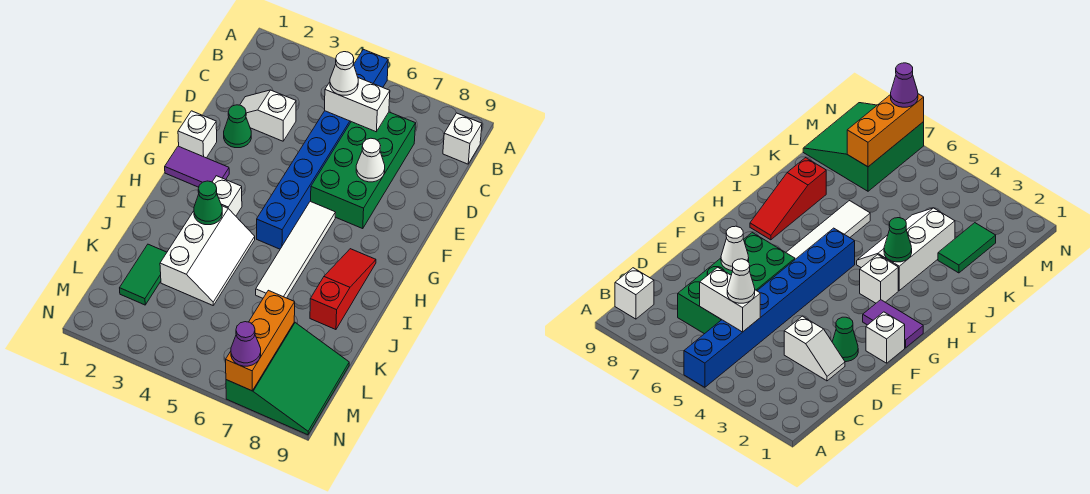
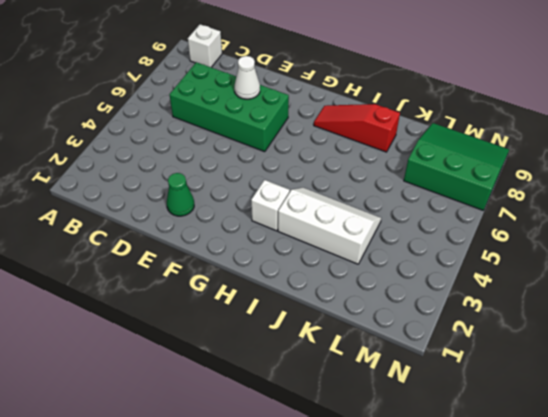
none -> blue 1x8 brick [257,49,388,249]
none -> white 1x2 slope [240,90,296,141]
none -> white 1x1 brick [178,111,217,158]

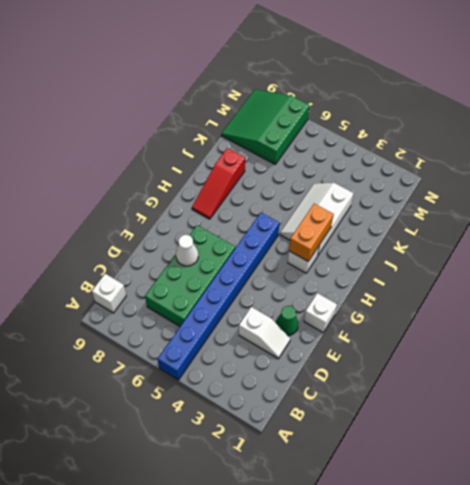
orange 1x2 brick [289,204,334,261] -> green 1x1 cone [194,181,222,225]
none -> purple 1x2 tile [165,146,229,187]
none -> white 1x4 tile [256,201,336,298]
none -> green 1x2 tile [120,244,167,305]

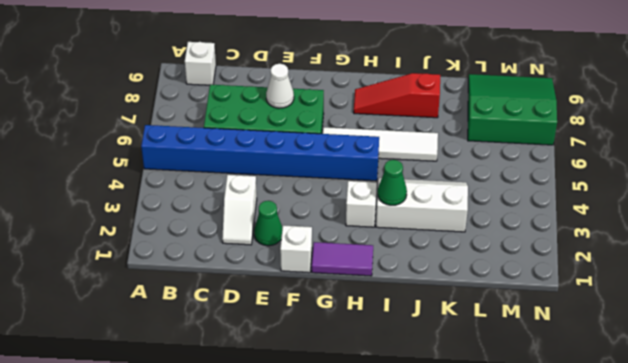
purple 1x2 tile [312,242,373,276] -> purple 1x2 tile turned to [165,146,229,187]
none -> green 1x2 tile [120,244,167,305]
none -> white 1x2 brick [325,78,390,132]
none -> orange 1x3 brick [226,290,295,391]

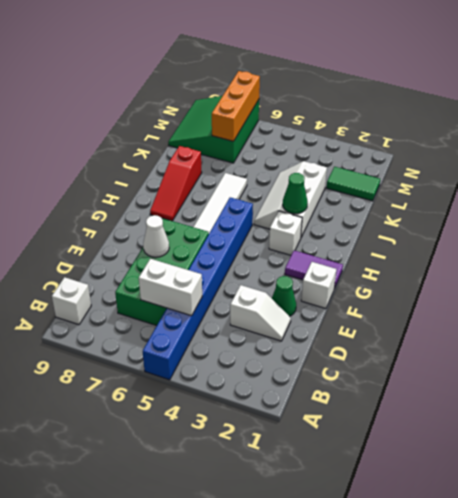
green 1x2 tile [326,167,380,201] -> green 1x2 tile turned to [120,244,167,305]
none -> white 1x1 cone [330,52,358,95]
none -> purple 1x1 cone [231,322,261,366]

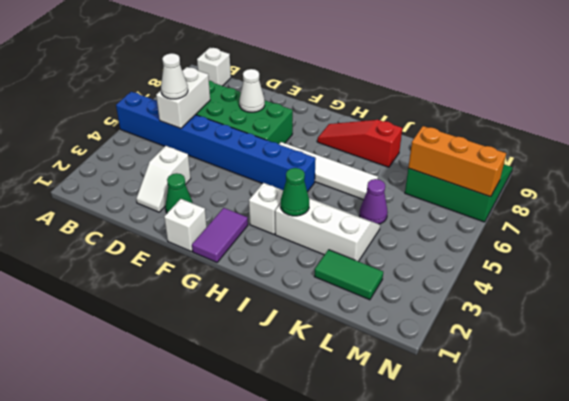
purple 1x1 cone [360,179,388,224] -> purple 1x1 cone moved to [231,322,261,366]

